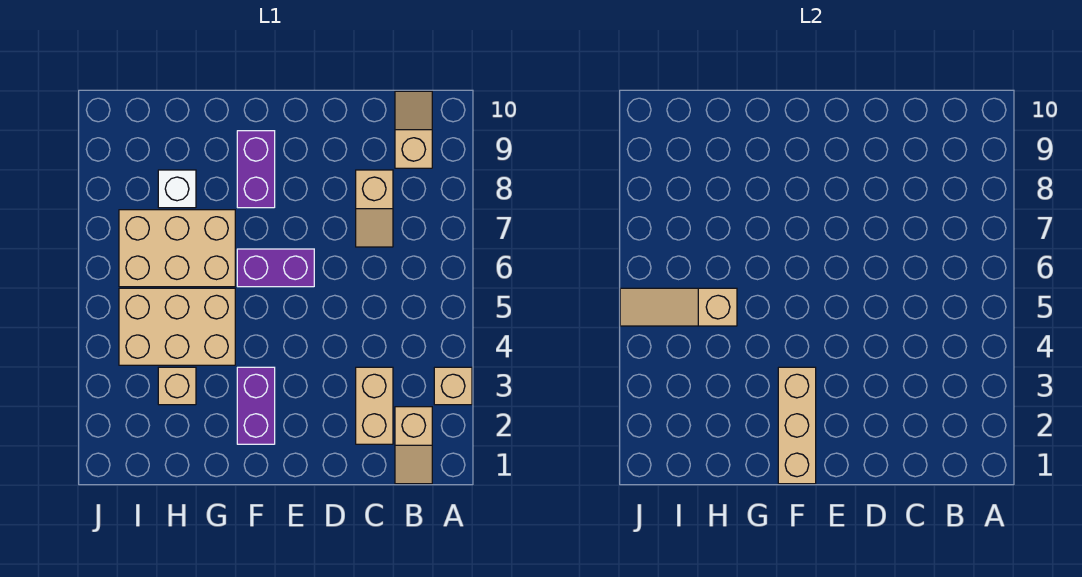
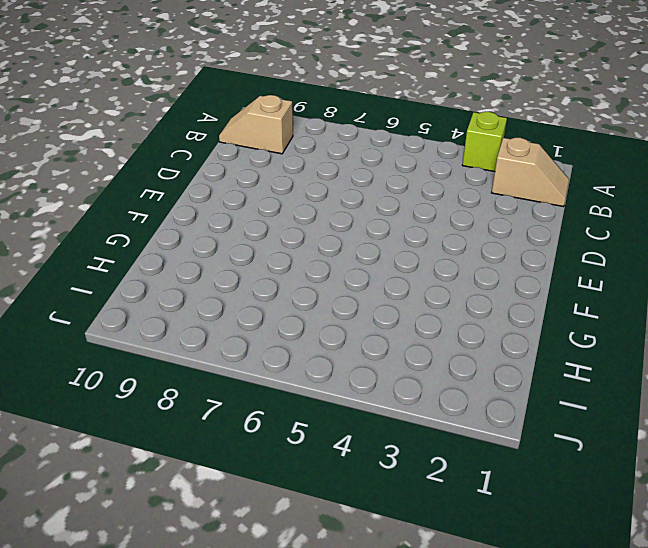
lime 1x1 brick [462,112,507,172] -> tan 1x1 brick [434,367,472,405]
none -> tan 1x2 brick [356,367,393,444]
none -> tan 1x2 slope [356,170,393,247]
none -> purple 1x2 brick [237,249,314,287]

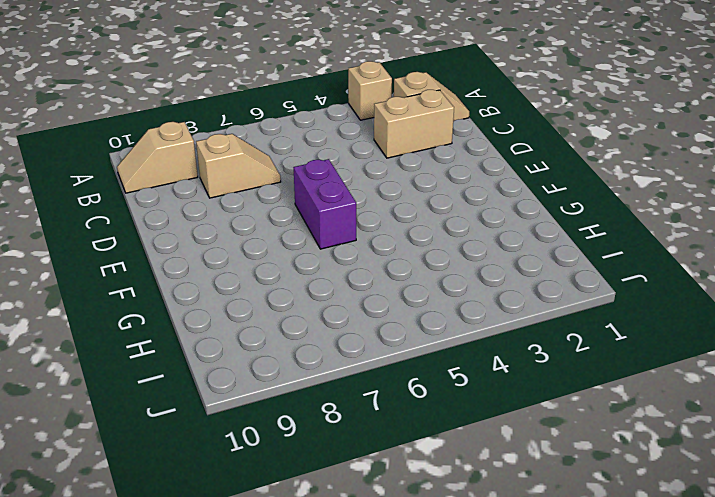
none -> purple 1x2 brick [237,367,275,444]
none -> purple 1x2 brick [237,131,275,208]
none -> tan 2x3 brick [119,288,235,365]

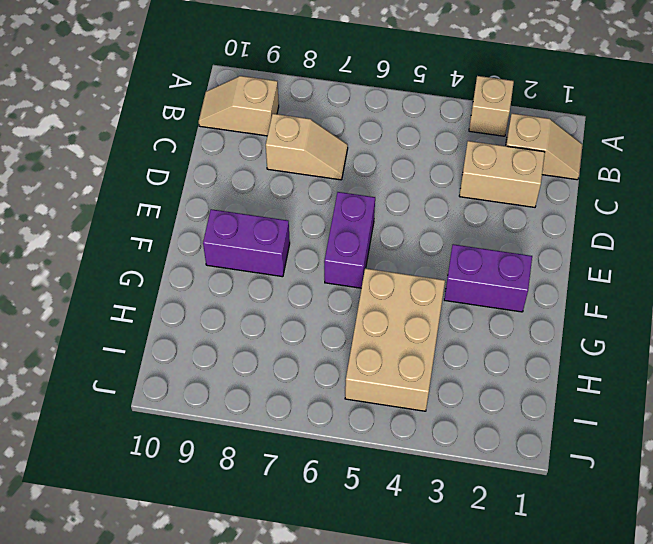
none -> tan 2x3 brick [119,210,235,287]
none -> tan 1x1 brick [158,367,196,405]
none -> white 1x1 brick [158,170,196,208]

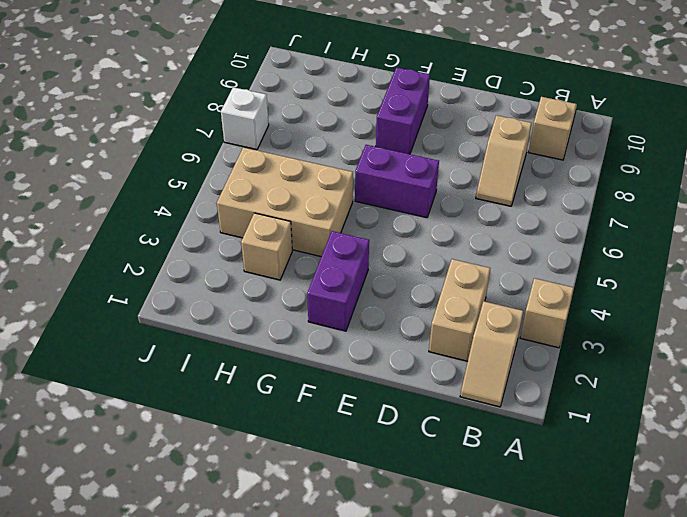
white 1x1 brick [221,87,269,150] -> white 1x1 brick moved to [158,170,196,208]
none -> tan 2x3 brick [119,210,235,287]
none -> tan 1x3 brick [778,367,816,484]
none -> tan 1x3 slope [620,288,737,326]

